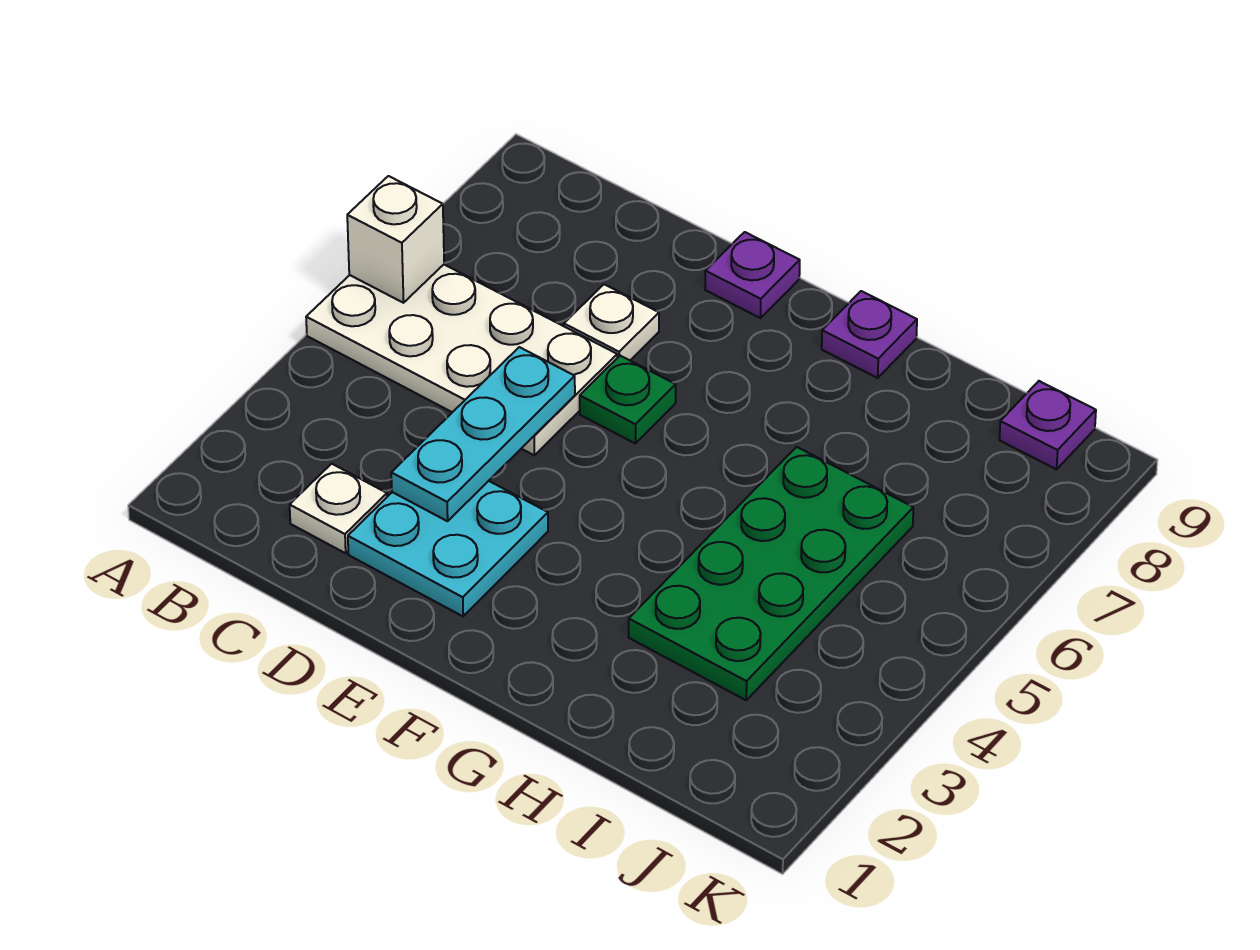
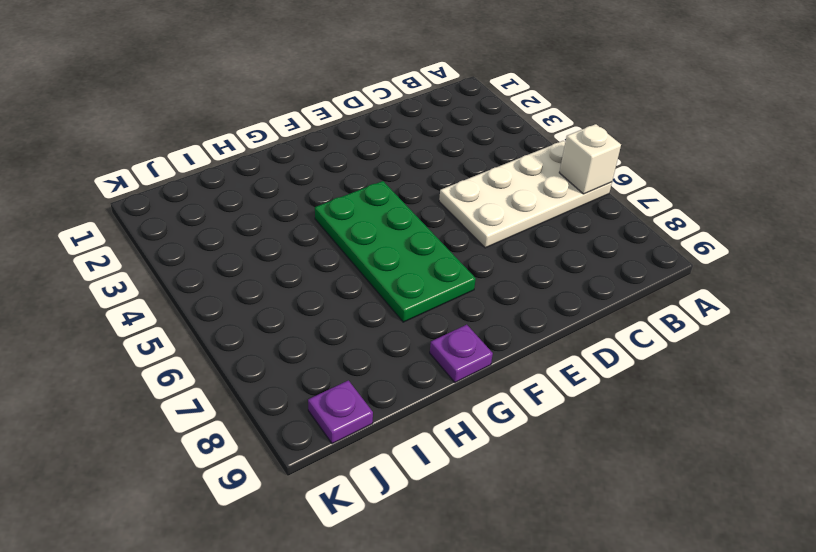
green 2x4 plate [315,181,476,322] -> green 2x4 plate moved to [629,447,913,700]
none -> white 1x1 plate [290,464,387,553]
none -> cyan 2x2 plate [348,481,548,616]

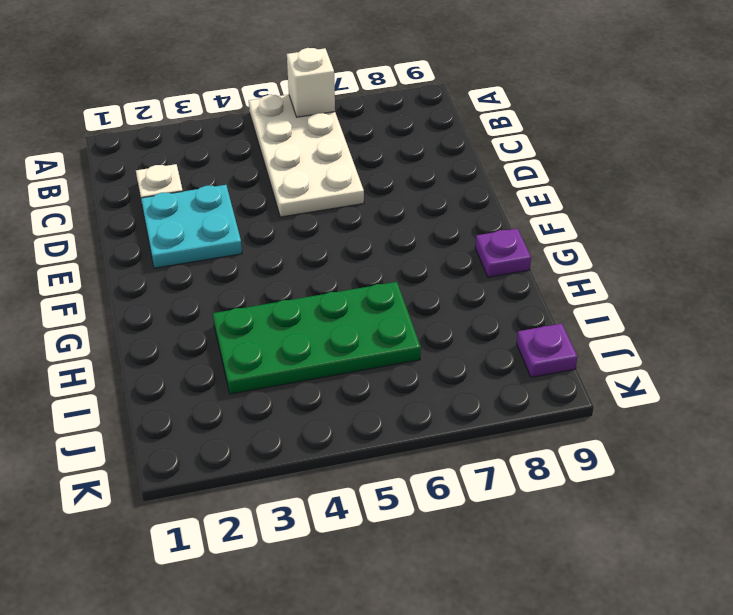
none -> white 1x1 plate [564,284,659,360]
none -> green 1x1 plate [580,356,676,443]

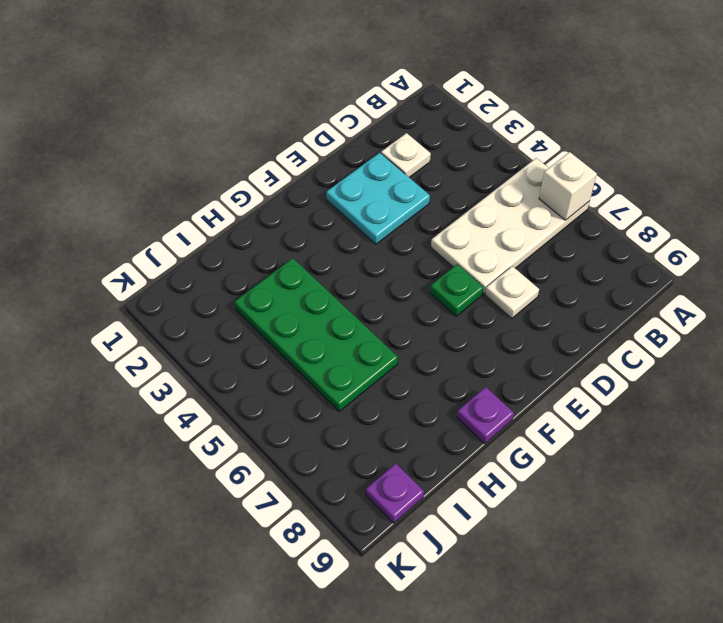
none -> purple 1x1 plate [705,232,800,318]
none -> cyan 1x3 plate [391,347,575,521]

